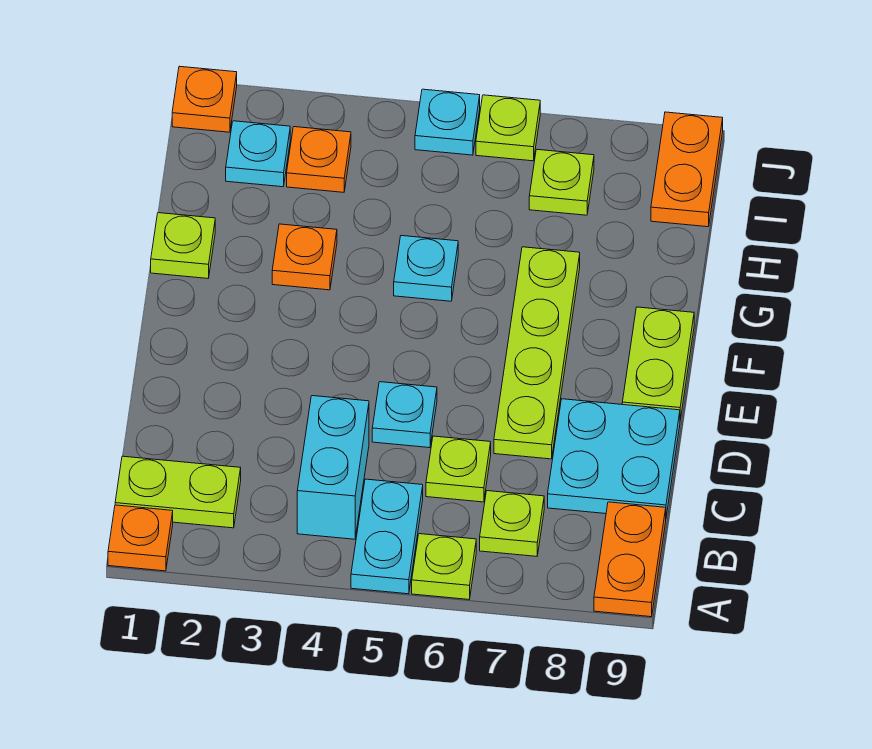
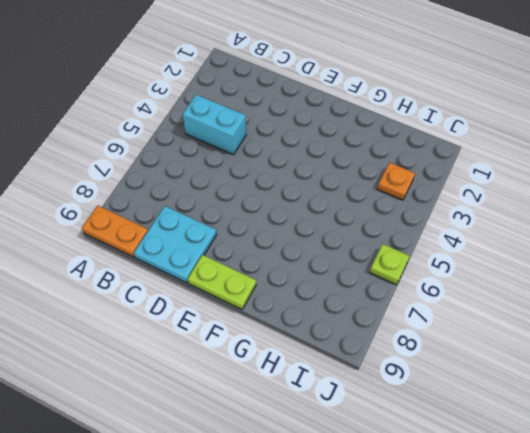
none -> orange 1x1 plate [108,505,173,571]
none -> cyan 1x2 plate [351,479,423,594]
none -> lime 1x1 plate [412,534,476,599]

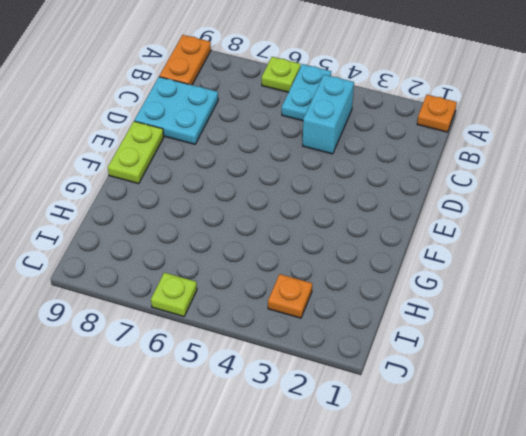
none -> lime 1x2 plate [115,456,241,528]
none -> lime 1x1 plate [480,491,544,556]
none -> lime 1x1 plate [426,436,491,502]

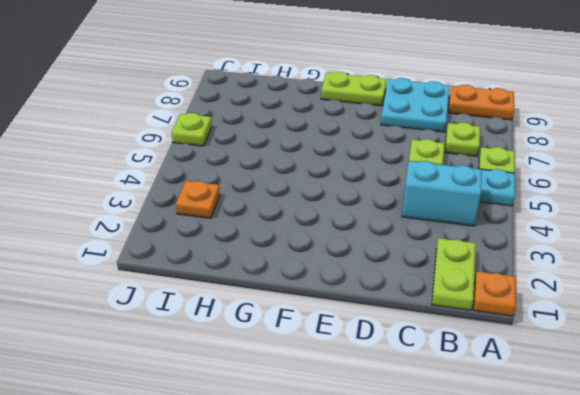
none -> cyan 1x1 plate [372,382,437,448]
none -> lime 1x4 plate [494,247,580,459]
none -> lime 1x1 plate [151,213,215,278]

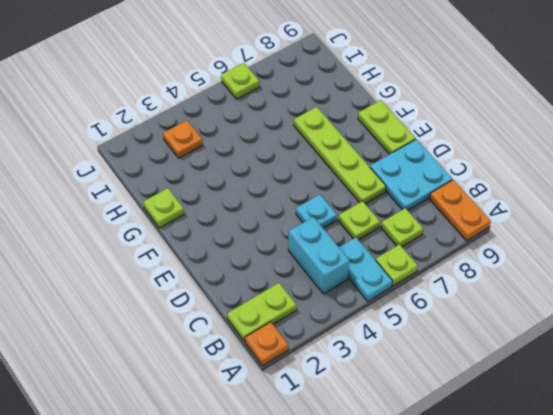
none -> orange 1x1 plate [272,224,337,290]
none -> cyan 1x1 plate [394,236,458,301]
none -> cyan 1x1 plate [226,121,290,187]

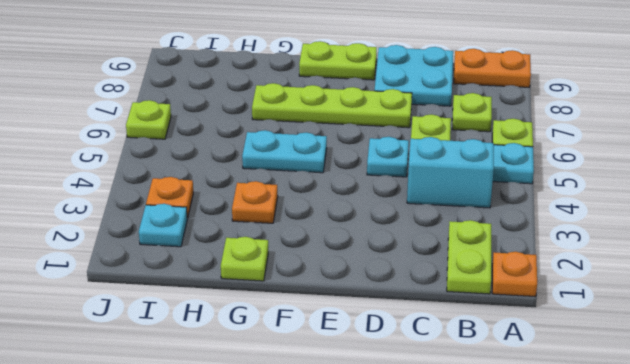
cyan 1x2 plate [242,130,327,173] -> cyan 1x1 plate [394,236,458,301]
none -> lime 1x1 plate [529,150,594,215]
none -> orange 1x2 plate [651,112,723,227]
none -> orange 1x1 plate [172,66,237,132]

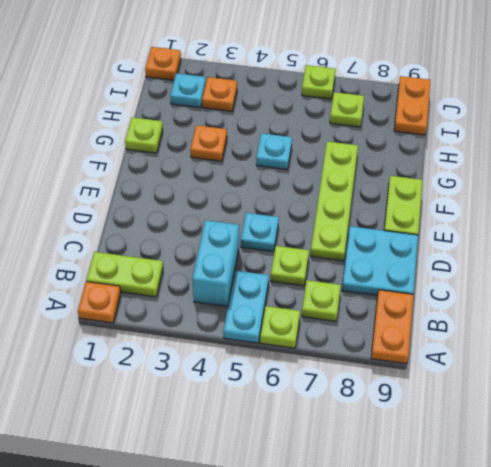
none -> cyan 1x1 plate [415,89,480,155]

